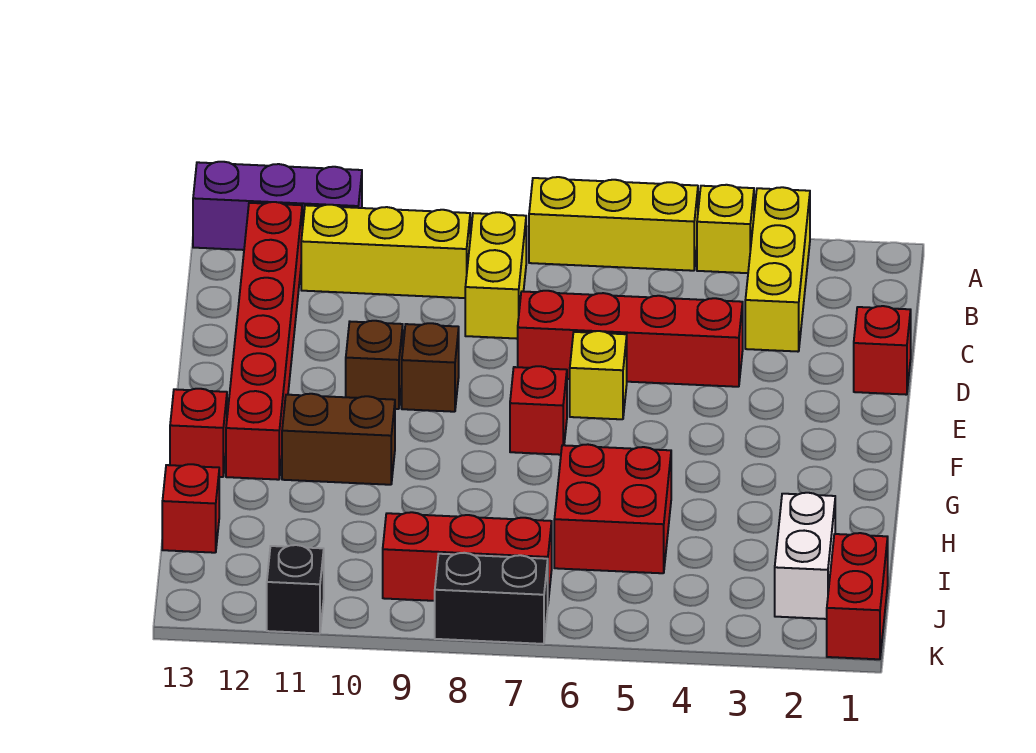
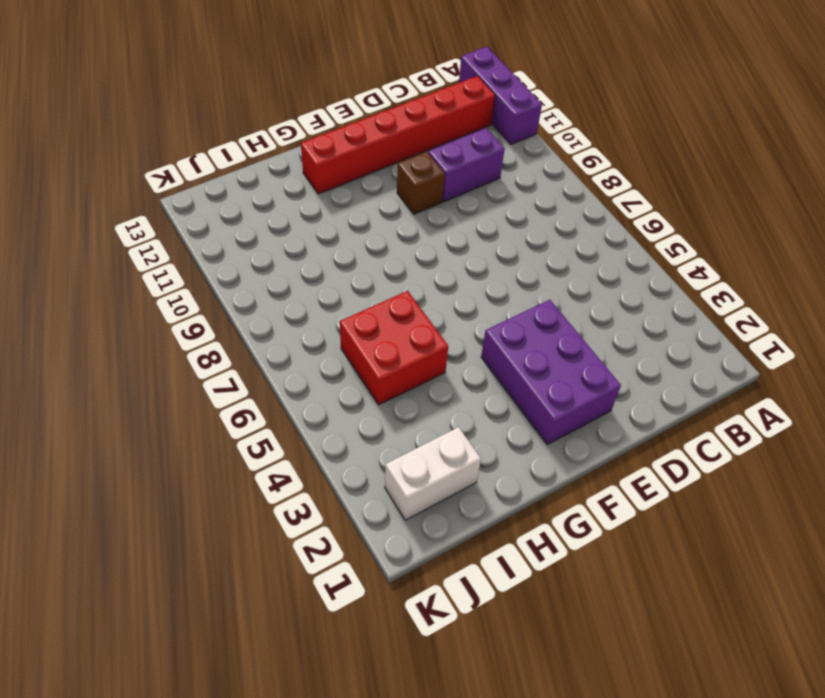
purple 1x2 brick [428,128,505,202] -> none
purple 2x3 brick [481,300,621,445] -> none
none -> yellow 1x3 brick [745,187,810,352]
none -> yellow 1x1 brick [697,185,754,273]
none -> yellow 1x3 brick [529,177,698,271]

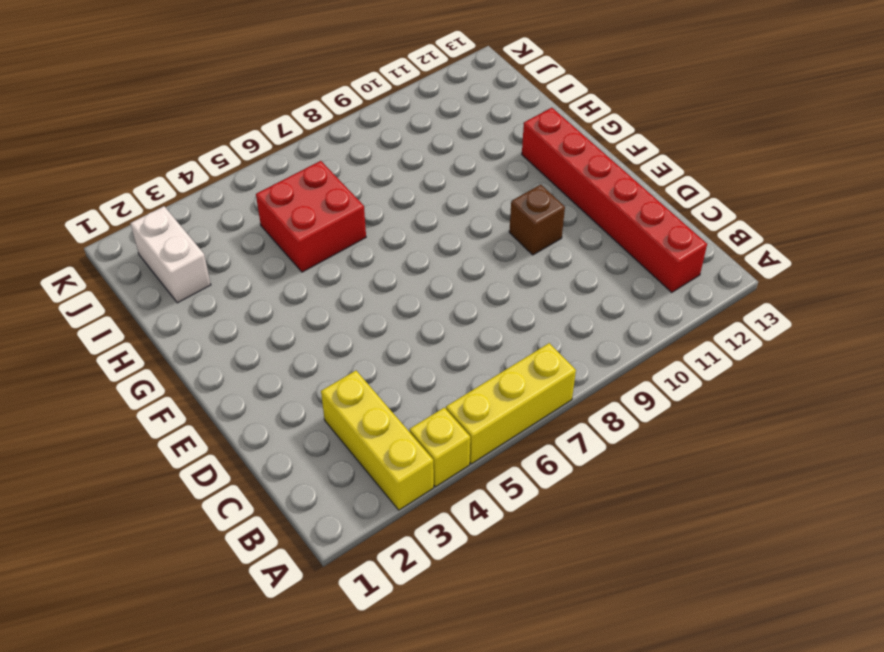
none -> purple 1x3 brick [193,162,362,250]
none -> yellow 1x2 brick [465,212,526,339]
none -> yellow 1x3 brick [301,205,470,298]

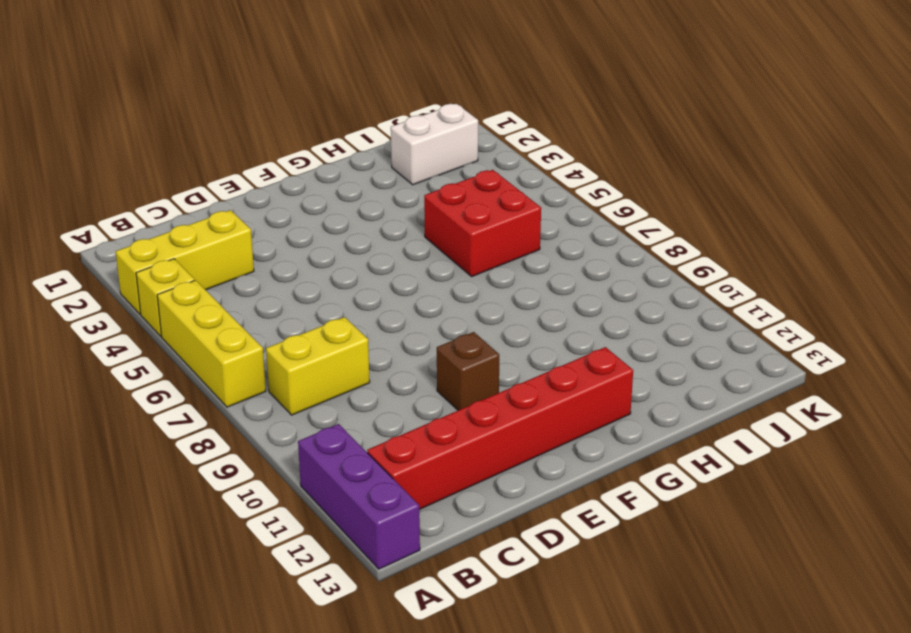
none -> yellow 1x3 brick [301,205,470,298]
none -> red 1x1 brick [854,306,911,395]
none -> red 1x4 brick [518,291,743,387]

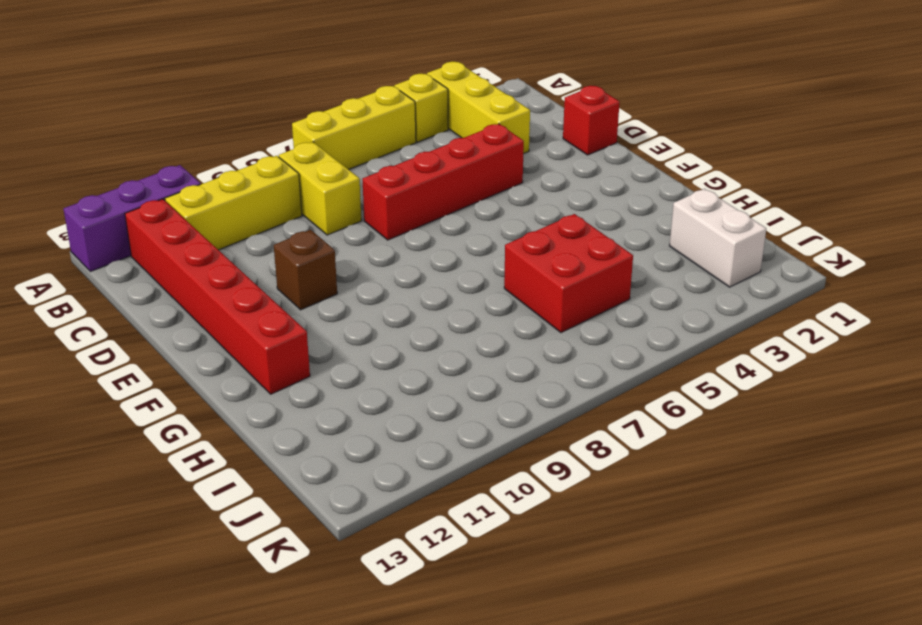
none -> yellow 1x1 brick [570,331,627,419]
none -> brown 1x1 brick [402,323,459,412]
none -> red 1x1 brick [510,366,567,455]

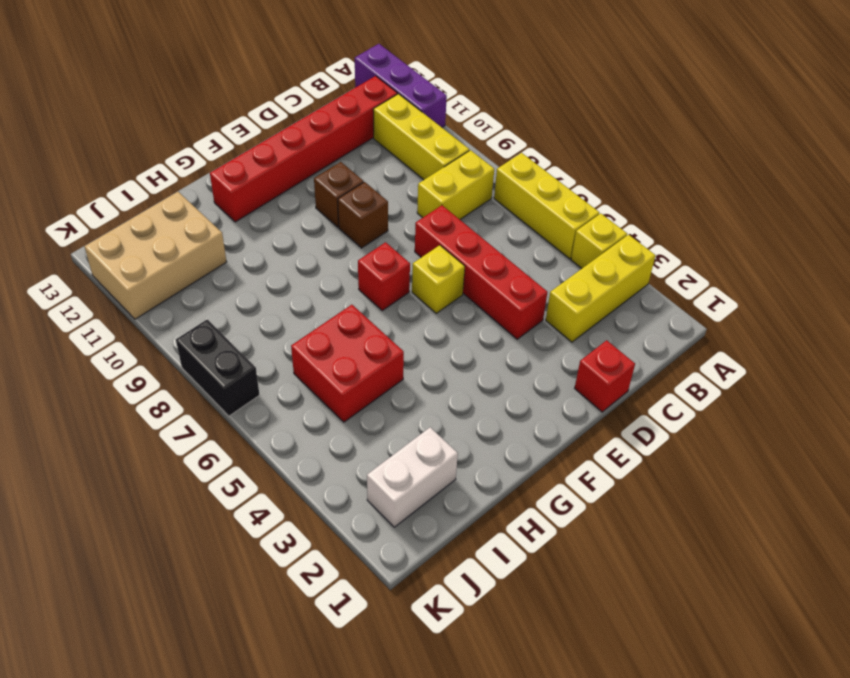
tan 2x3 brick [85,192,227,319] -> black 1x1 brick [267,545,324,634]
none -> brown 1x2 brick [282,394,395,485]
none -> red 1x1 brick [170,389,227,477]
none -> red 1x1 brick [162,464,219,553]

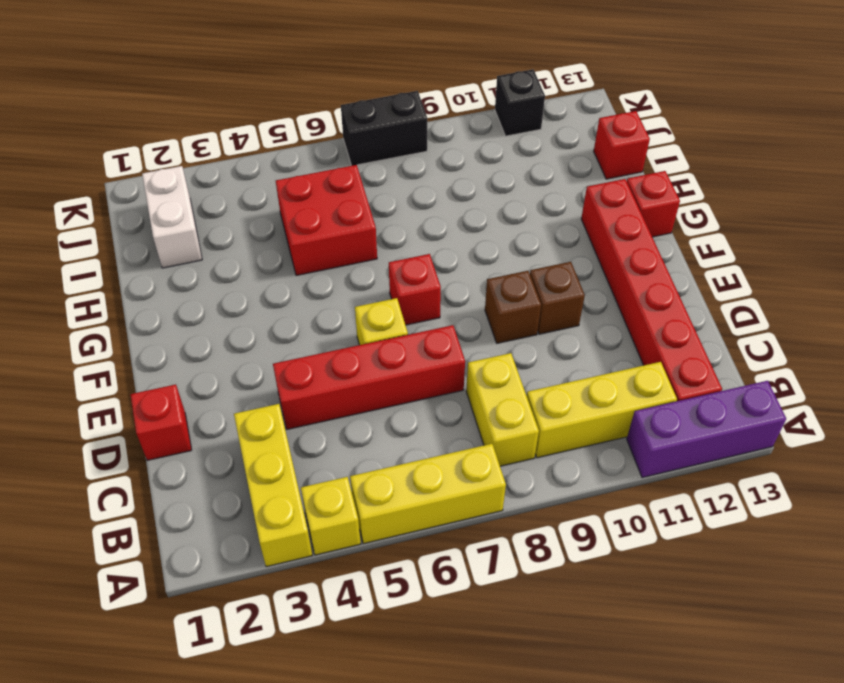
none -> brown 1x2 brick [282,394,395,485]
none -> red 1x2 brick [827,533,888,659]
none -> red 1x3 brick [383,512,552,601]

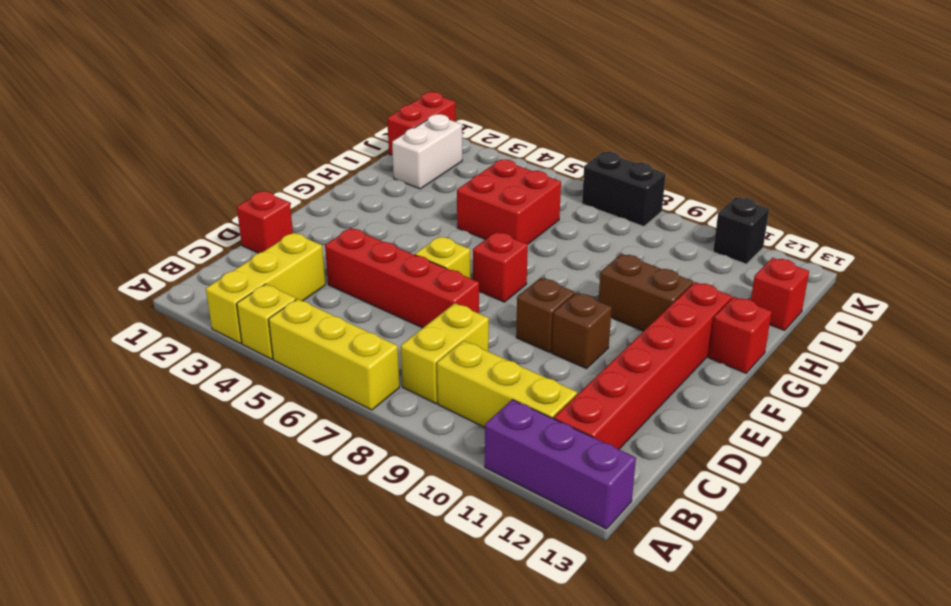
none -> red 1x3 brick [383,512,552,601]

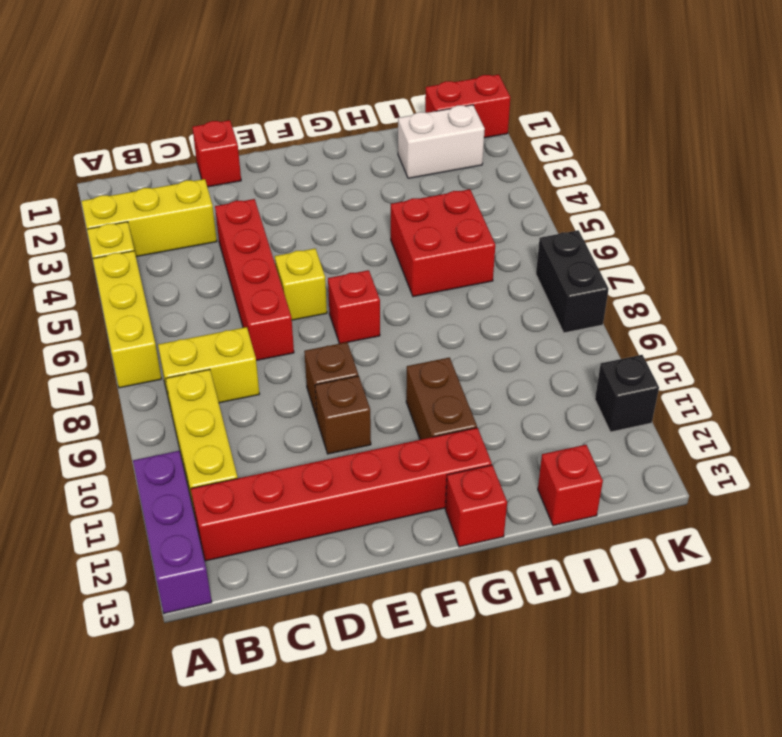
none -> red 1x3 brick [383,512,552,601]

